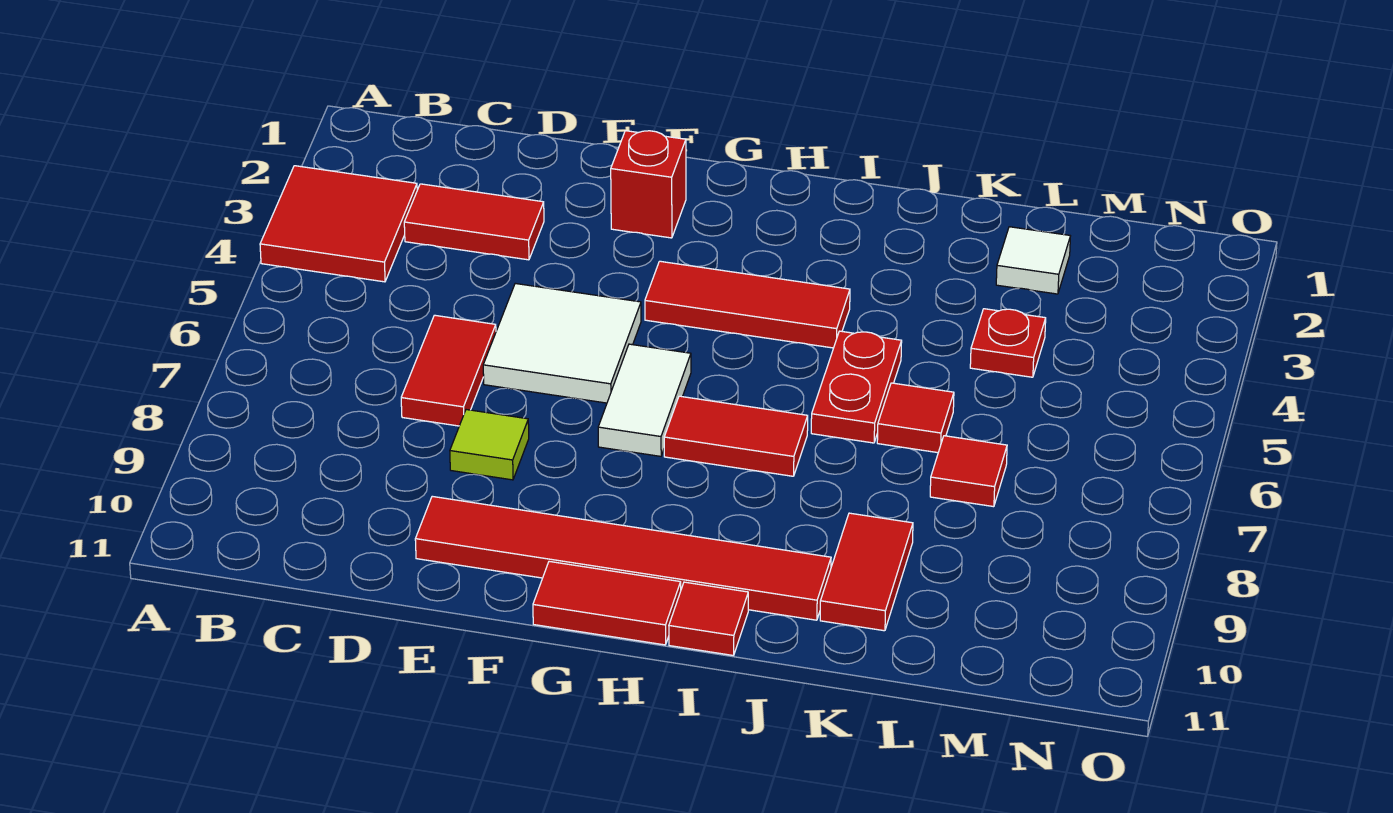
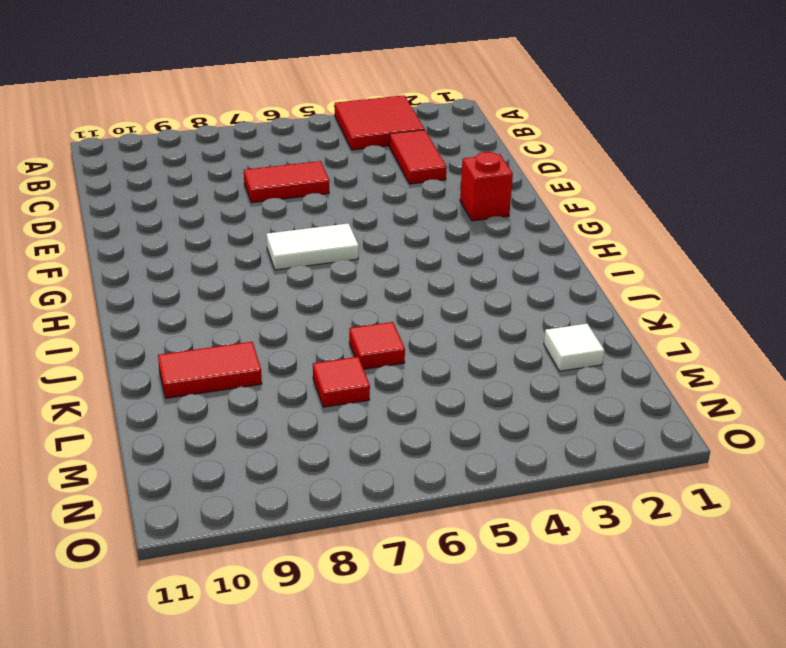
none -> white 2x2 tile [483,283,641,403]
none -> lime 1x1 tile [450,410,529,480]
none -> red 1x6 tile [415,496,831,620]

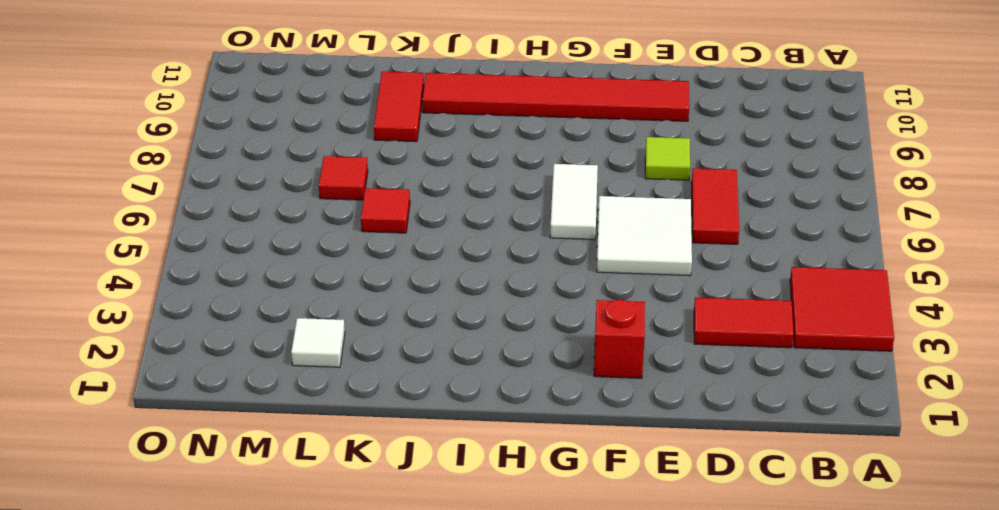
none -> red 1x3 tile [645,261,850,348]
none -> red 1x2 tile [533,561,681,645]
none -> red 1x2 tile [664,396,808,476]

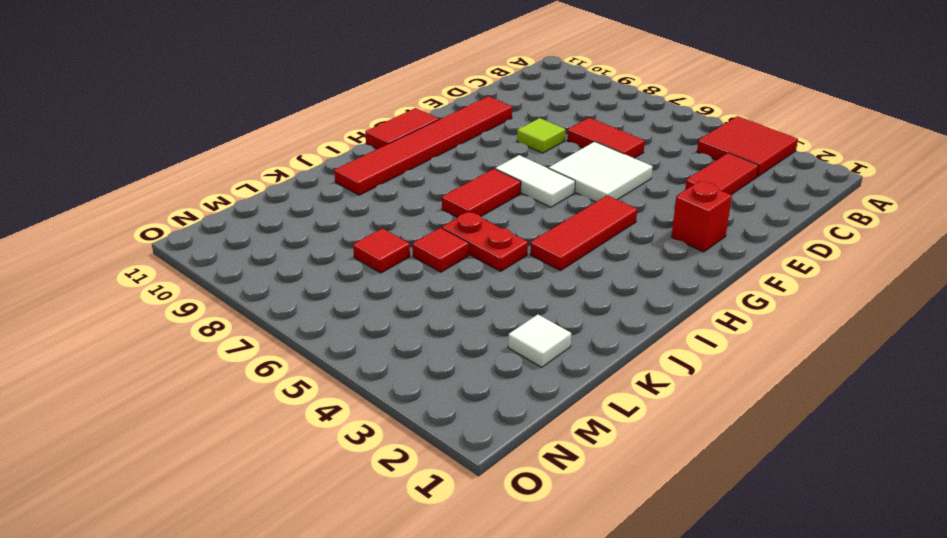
none -> red 1x1 tile [669,582,748,656]
none -> red 1x2 tile [820,513,913,631]
none -> red 1x1 plate [970,309,1046,377]

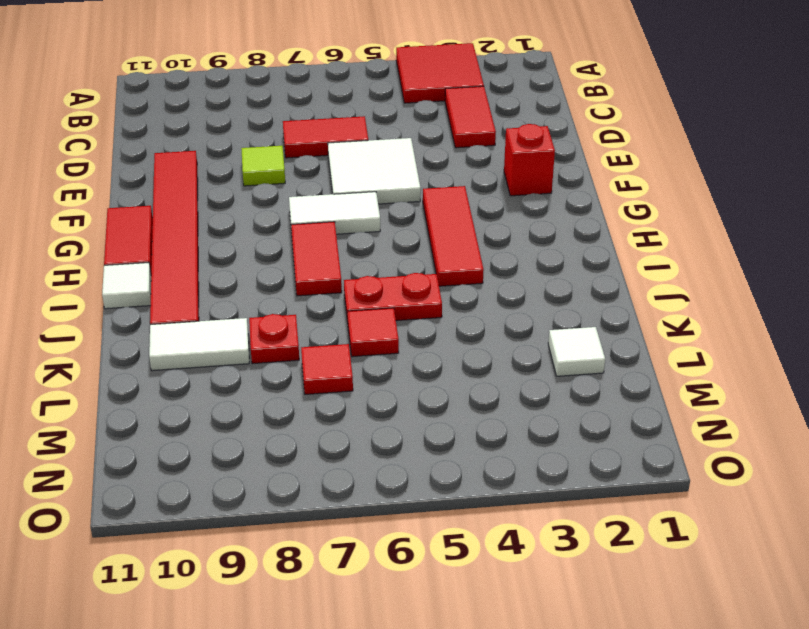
white 1x1 tile [102,263,151,309] -> red 1x1 tile [669,582,748,656]
red 1x1 plate [249,314,299,364] -> red 1x1 plate moved to [970,309,1046,377]
white 1x2 tile [149,318,249,371] -> red 1x2 tile [820,513,913,631]

